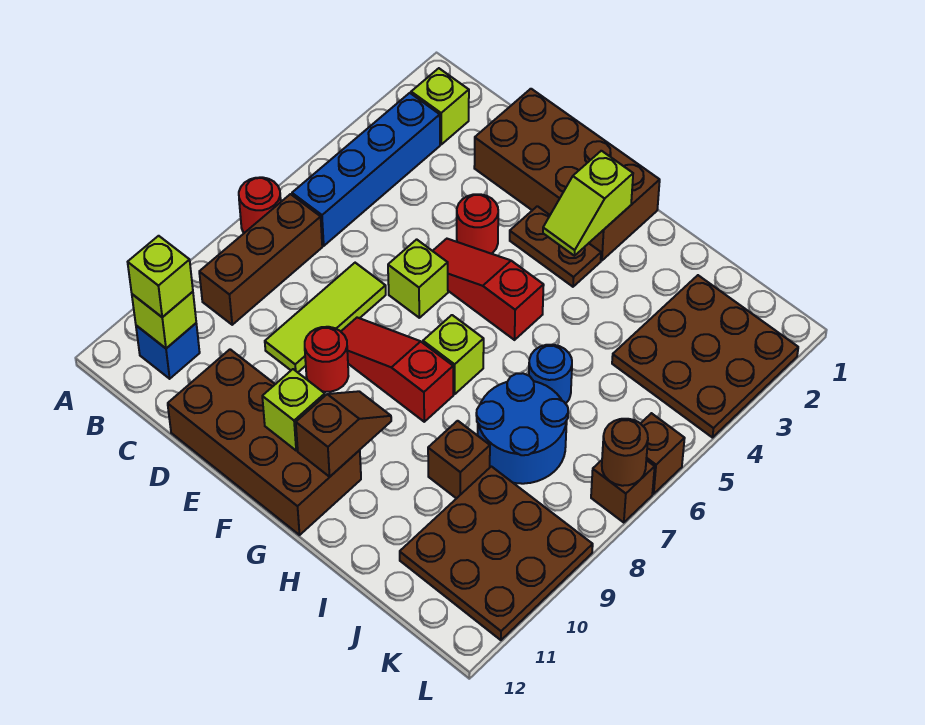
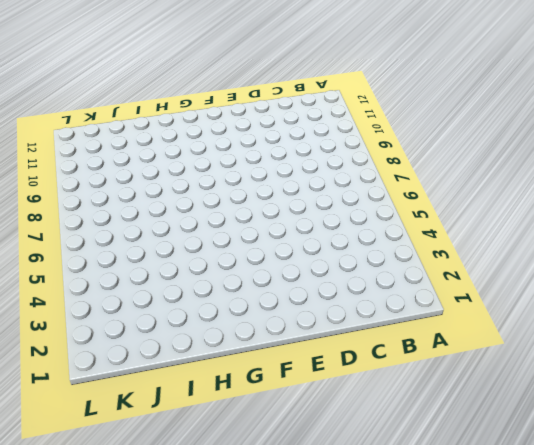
none -> red 1x1 round brick [239,177,281,233]
none -> lime 1x1 brick [411,68,469,144]
none -> blue 1x4 brick [292,93,440,246]

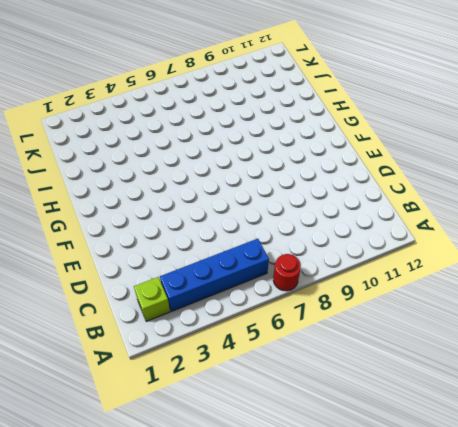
none -> brown 1x3 brick [199,194,322,325]
none -> blue 1x1 brick [136,323,200,379]
none -> brown 2x4 brick [474,89,660,261]

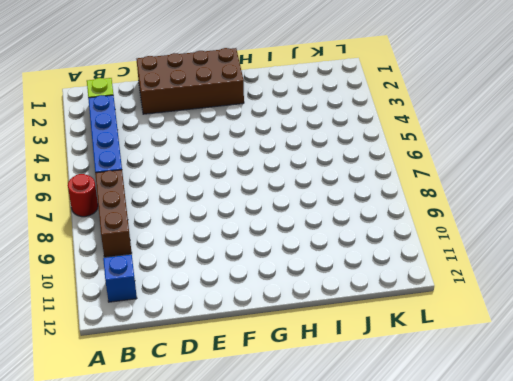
none -> lime 1x3 tile [265,263,386,372]
none -> brown 2x4 brick [168,349,361,535]
none -> red 1x1 round brick [457,194,498,254]

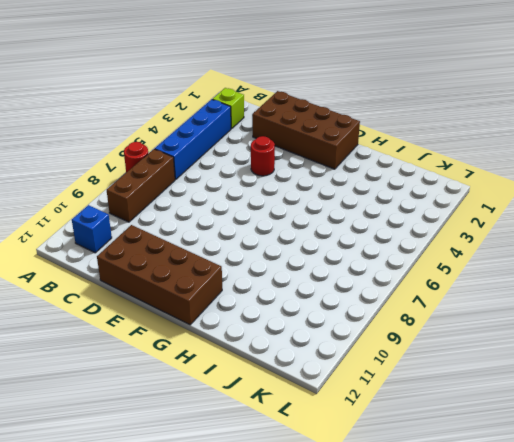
none -> lime 1x3 tile [265,263,386,372]
none -> red 1x3 slope [433,239,544,340]
none -> lime 1x1 brick [388,239,448,318]

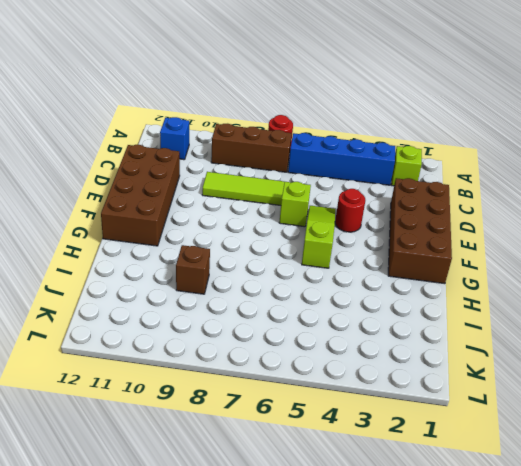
lime 1x3 slope [302,206,335,268] -> red 1x3 slope [433,239,544,340]
none -> red 1x3 slope [341,318,453,422]
none -> red 1x1 round brick [305,327,348,392]
none -> brown 1x2 plate [510,206,601,287]

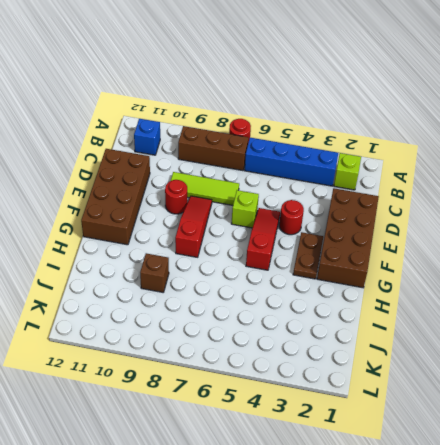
none -> lime 1x1 brick [423,315,484,394]
none -> blue 1x1 round brick [529,345,572,404]
none -> blue 2x2 round brick [476,373,568,484]

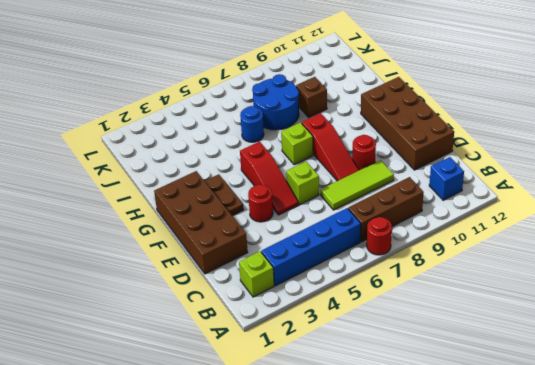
none -> brown 3x3 plate [612,275,798,438]
none -> brown 3x3 plate [400,466,593,640]
none -> brown 1x1 brick [640,413,685,494]

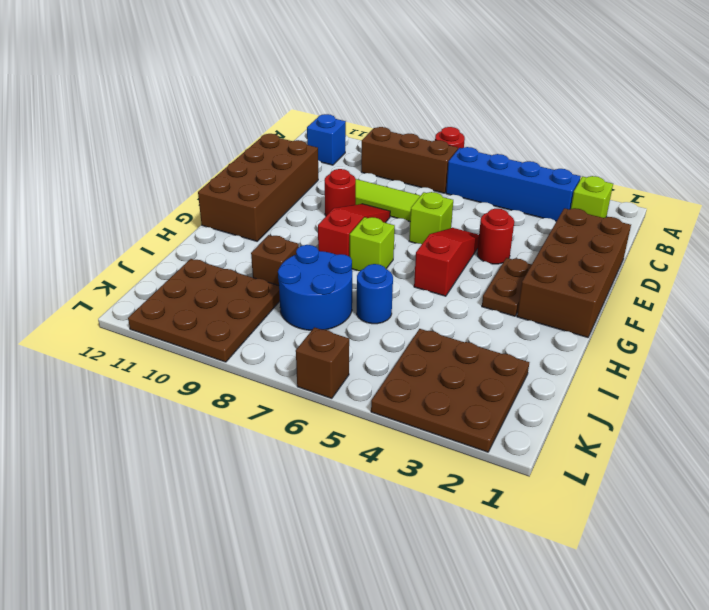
none -> brown 1x1 brick [591,460,655,523]
none -> lime 1x1 brick [132,292,196,348]
none -> lime 1x1 brick [262,369,325,450]

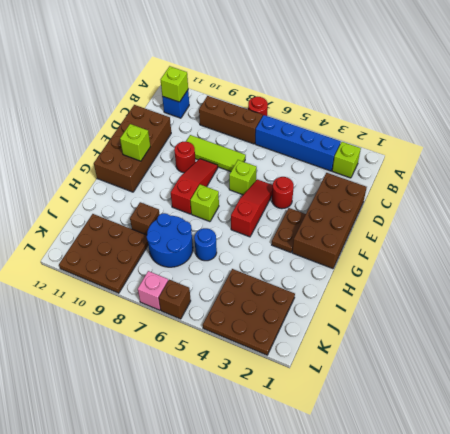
pink 1x1 brick [138,271,168,310] -> brown 1x1 brick [591,460,655,523]
none -> lime 1x2 slope [543,151,633,256]
none -> brown 1x2 slope [296,391,391,477]
none -> brown 1x1 round brick [602,419,648,486]

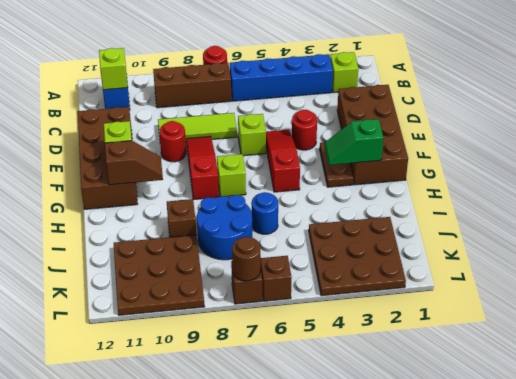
green 1x2 slope [325,119,383,165] -> lime 1x2 slope [543,151,633,256]
none -> lime 1x1 brick [128,236,193,317]

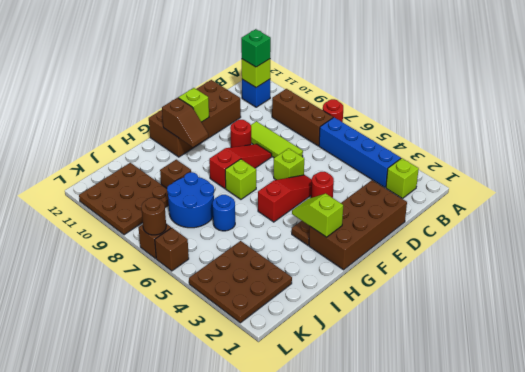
green 1x1 brick [241,29,271,67] -> lime 1x1 brick [128,236,193,317]

